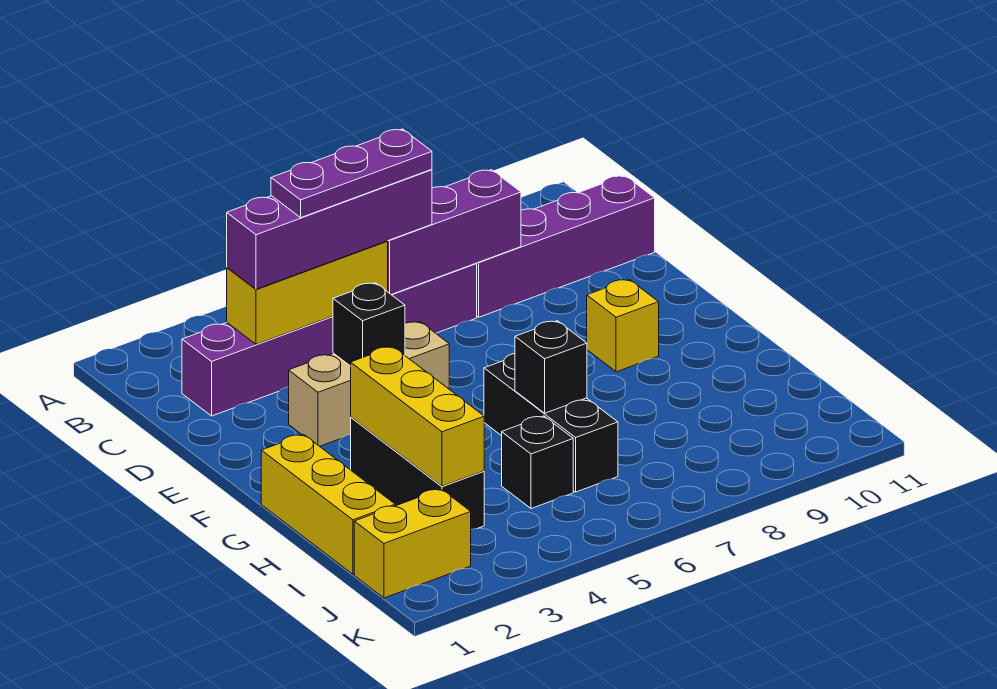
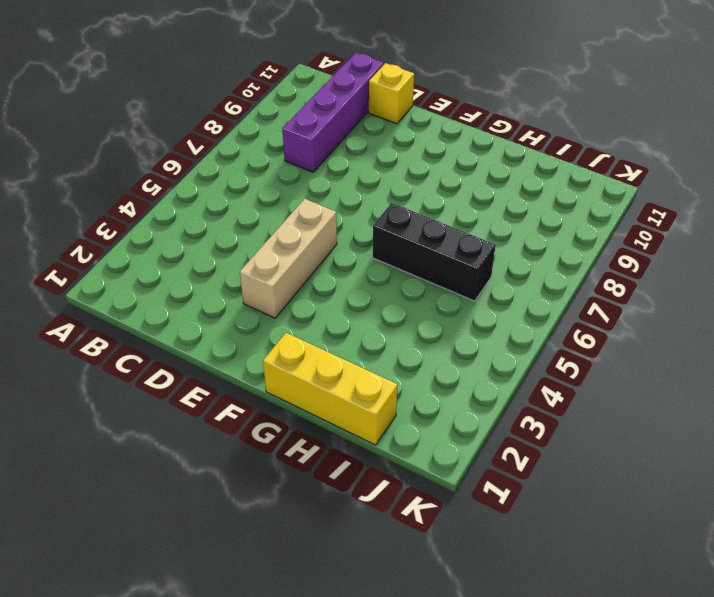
yellow 1x1 brick [369,63,414,124] -> yellow 1x1 brick moved to [587,279,659,372]
none -> purple 1x6 brick [182,264,477,416]
none -> black 1x3 brick [351,417,484,530]
none -> black 1x1 brick [502,416,573,509]

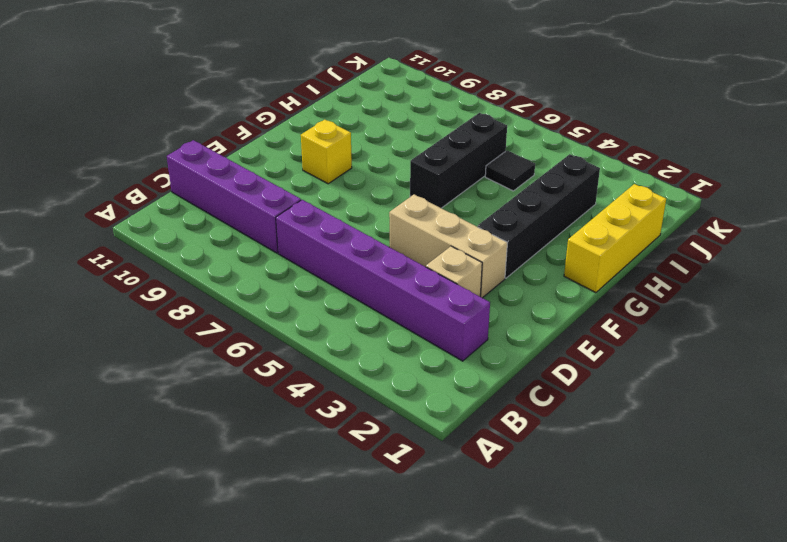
tan 1x1 brick [426,246,482,296] -> none
black 1x4 brick [478,154,600,278] -> black 1x3 brick [351,417,484,530]
black 1x1 tile [485,150,535,191] -> black 1x1 brick [502,416,573,509]
none -> yellow 1x2 brick [354,489,471,598]
none -> yellow 1x3 brick [227,241,388,344]
none -> purple 1x3 brick [387,170,521,295]

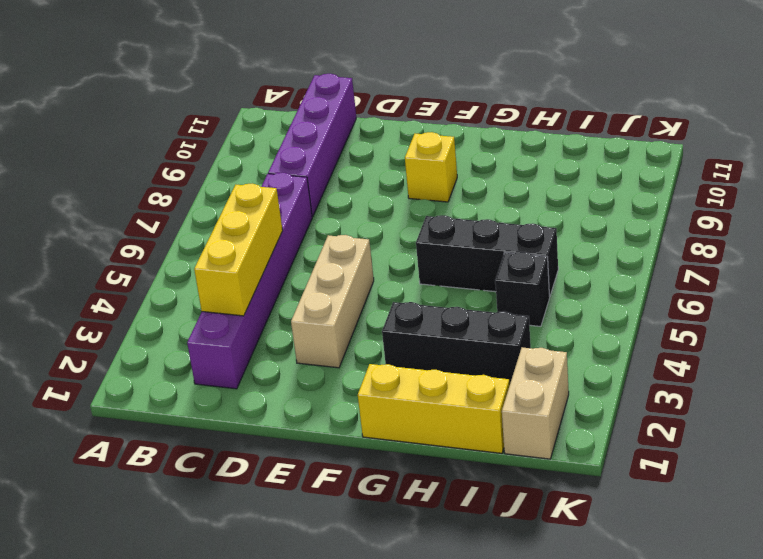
tan 1x2 brick [502,347,569,459] -> yellow 1x2 brick [354,489,471,598]
none -> purple 1x3 brick [387,170,521,295]
none -> black 1x1 brick [333,283,405,366]
none -> yellow 1x3 brick [351,347,484,486]

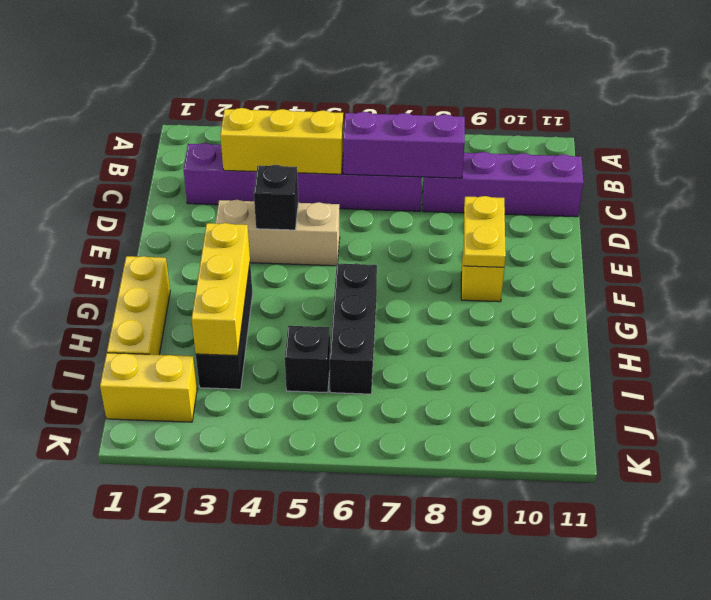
yellow 1x2 plate [464,196,506,267] -> none
none -> black 1x1 brick [515,321,587,413]
none -> purple 1x4 brick [227,169,432,289]
none -> purple 1x3 plate [271,129,432,218]

